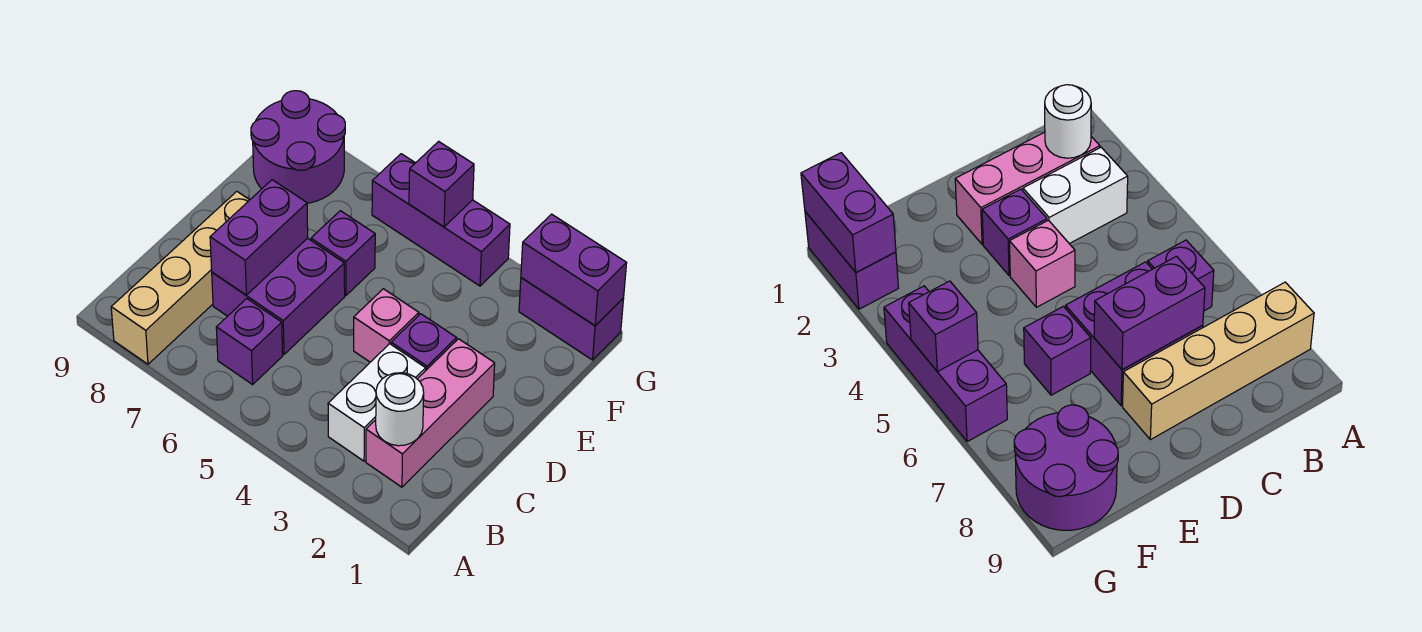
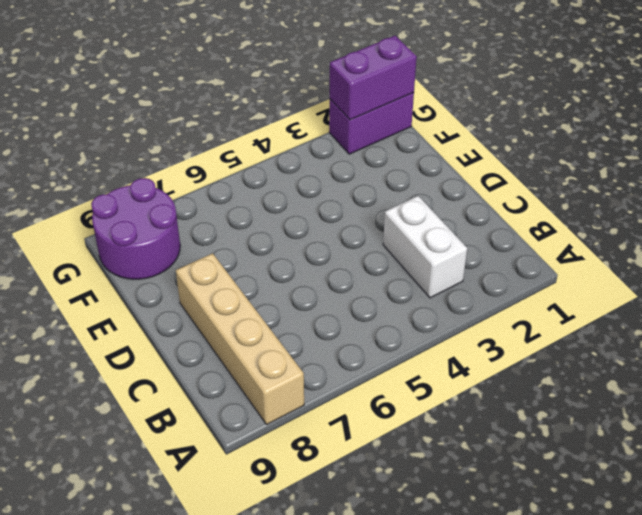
none -> pink 1x3 brick [366,339,495,487]
none -> purple 1x1 brick [216,299,283,384]
none -> purple 2x2 brick [212,238,345,354]

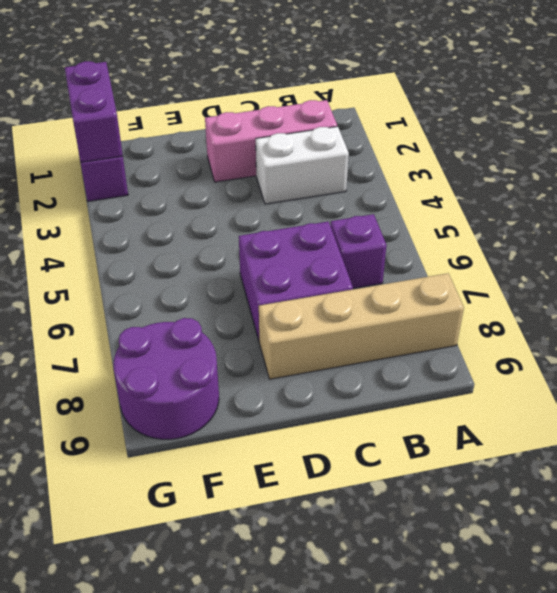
none -> purple 1x1 brick [391,314,457,370]
none -> pink 1x1 brick [354,289,419,362]
none -> purple 1x1 brick [311,211,375,295]

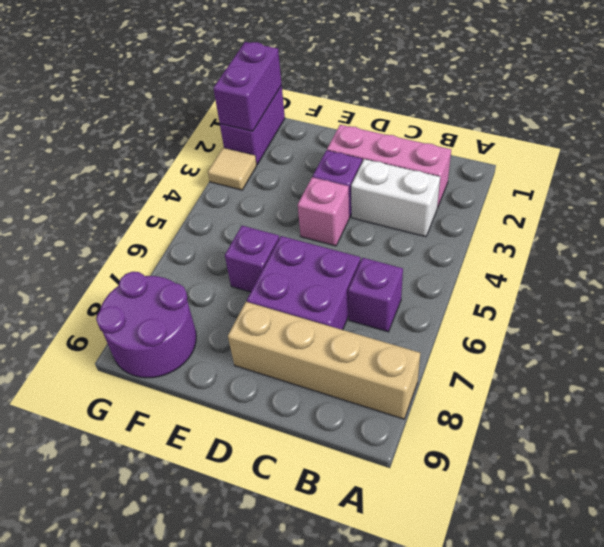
tan 1x1 tile [208,148,257,190] -> none
none -> purple 1x3 brick [372,154,510,286]
none -> white 1x1 round brick [376,373,424,446]
none -> purple 1x2 brick [210,180,308,295]

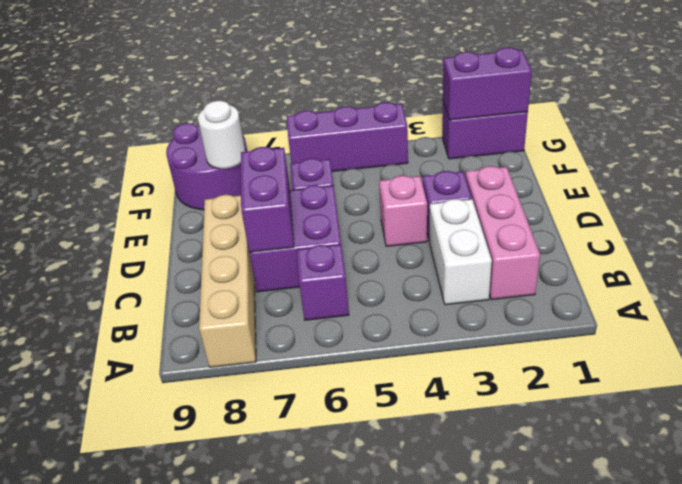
white 1x1 round brick [198,101,245,169] -> white 1x1 round brick moved to [376,373,424,446]
none -> purple 1x1 brick [409,141,474,227]

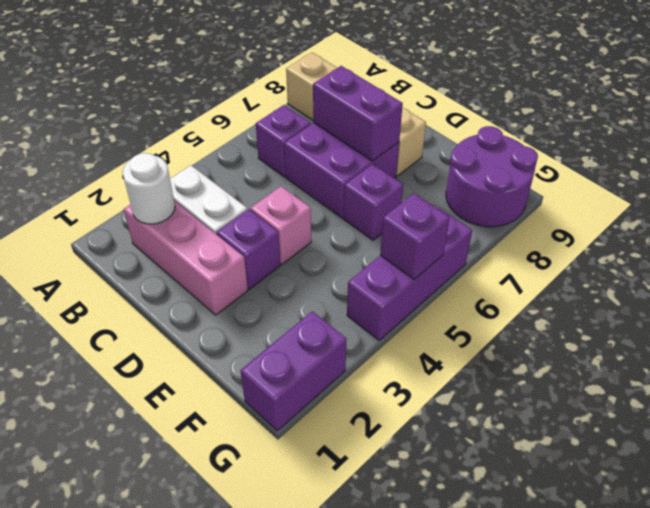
none -> purple 1x2 brick [521,214,627,326]

